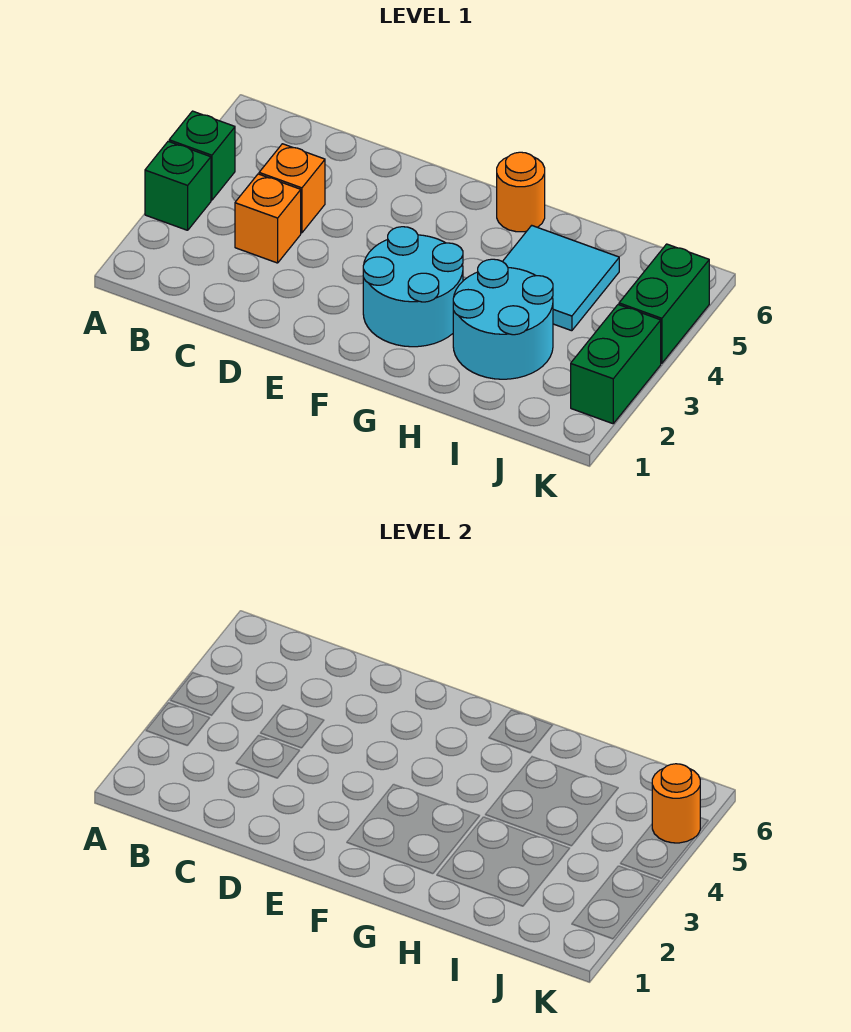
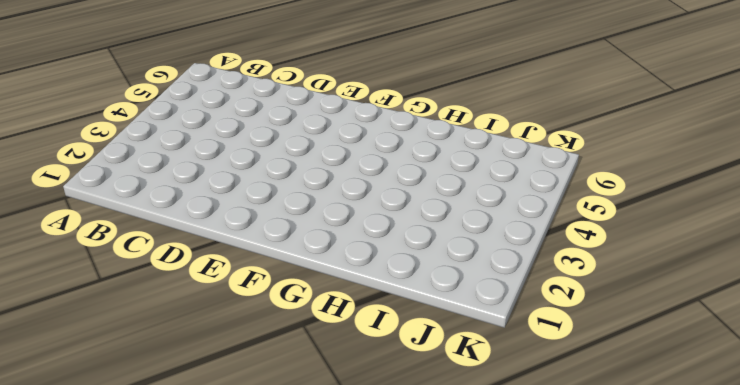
none -> green 1x1 brick [145,141,211,230]
none -> green 1x1 brick [169,111,235,200]

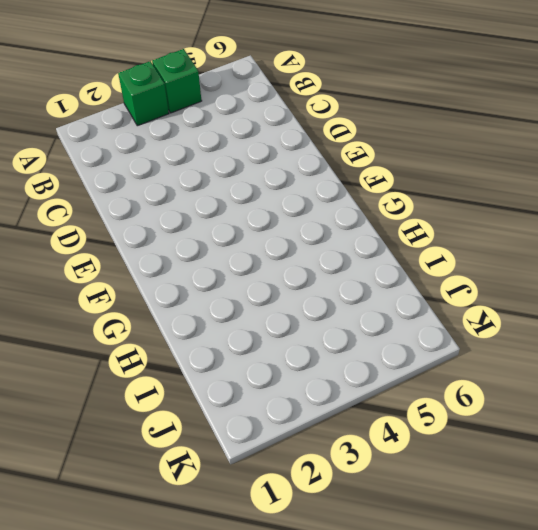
none -> orange 1x1 brick [235,174,301,263]
none -> orange 1x1 brick [259,144,325,233]

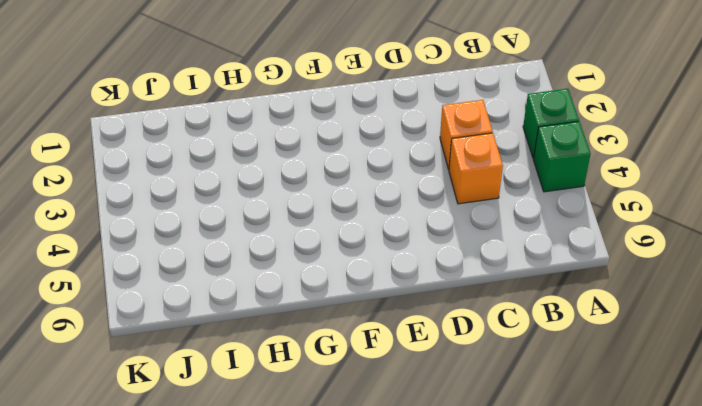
none -> cyan 2x2 round brick [363,227,463,347]
none -> orange 1x1 round brick [497,152,545,232]

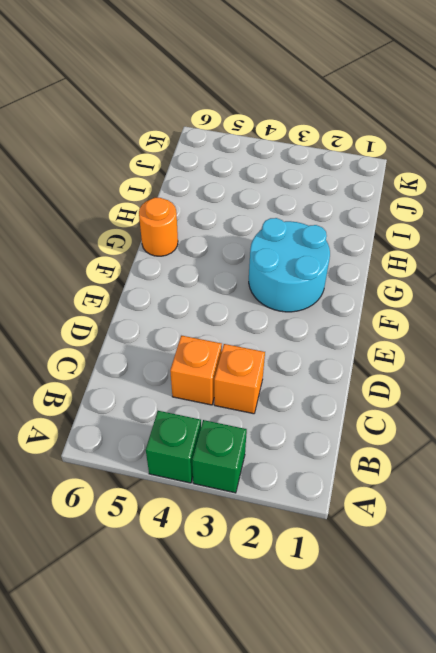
none -> cyan 2x2 round brick [453,259,553,379]
none -> cyan 2x2 tile [502,225,619,331]

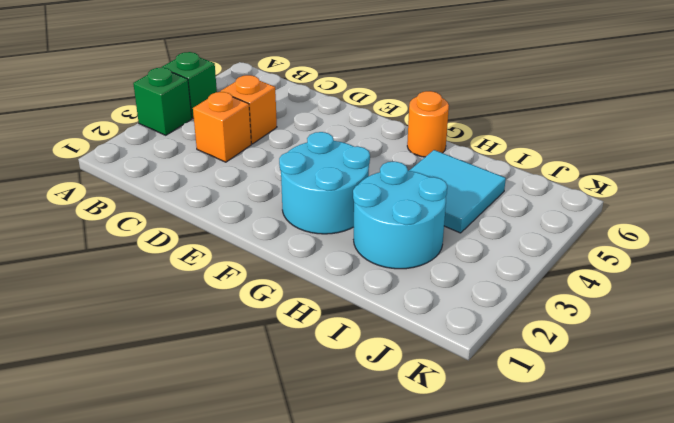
none -> green 1x2 brick [571,305,661,424]
none -> green 1x2 brick [619,244,709,363]

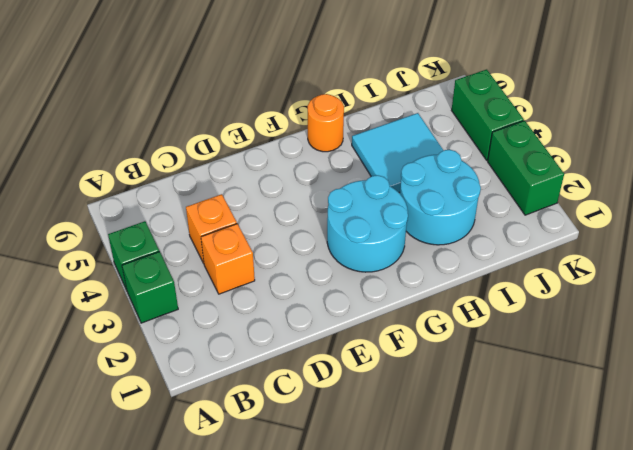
none -> orange 1x1 round brick [652,764,700,843]

